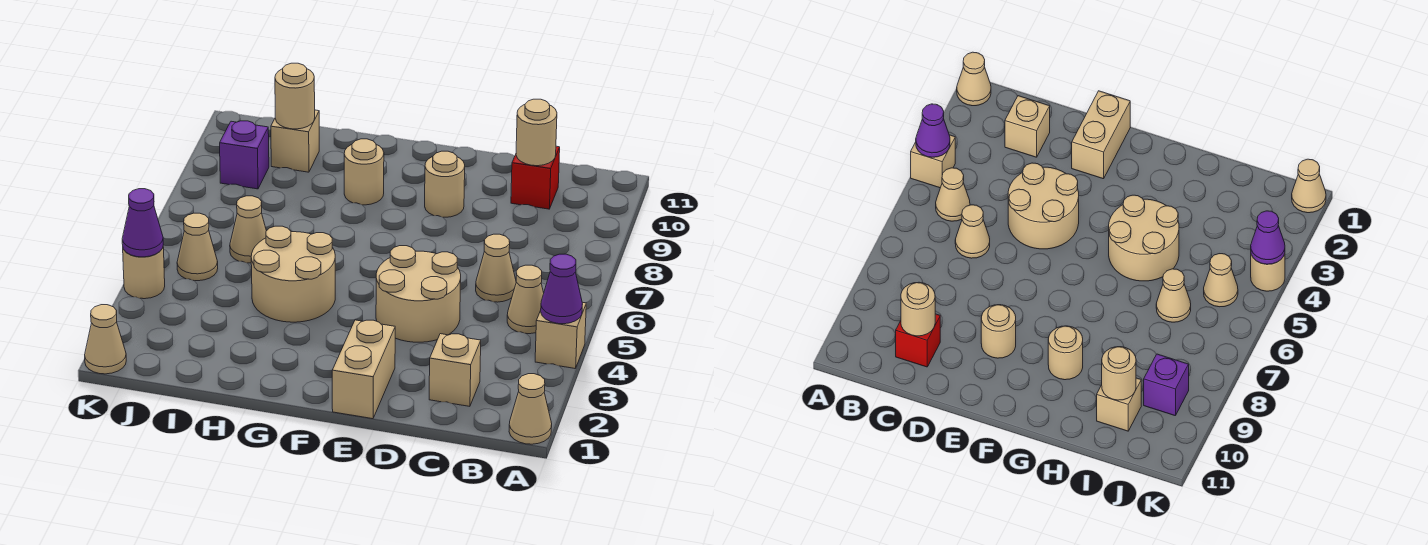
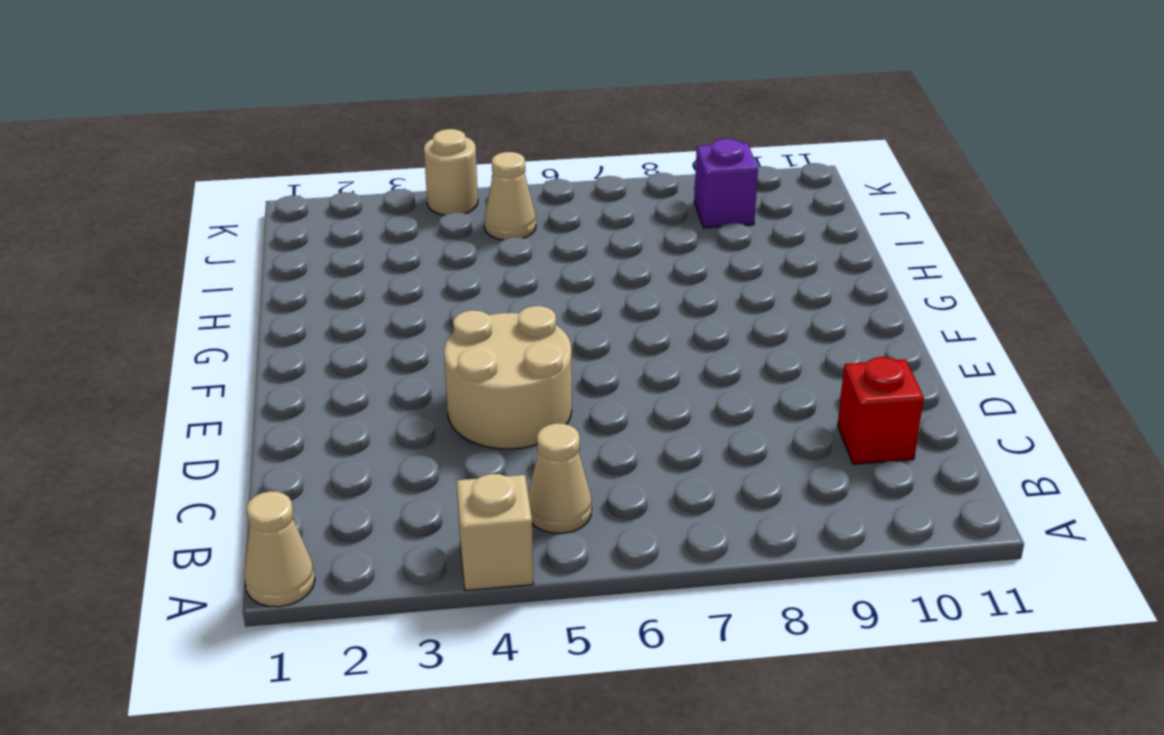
none -> tan 1x1 brick [429,334,481,406]
none -> tan 1x1 cone [476,234,516,302]
none -> tan 1x2 brick [332,320,395,419]

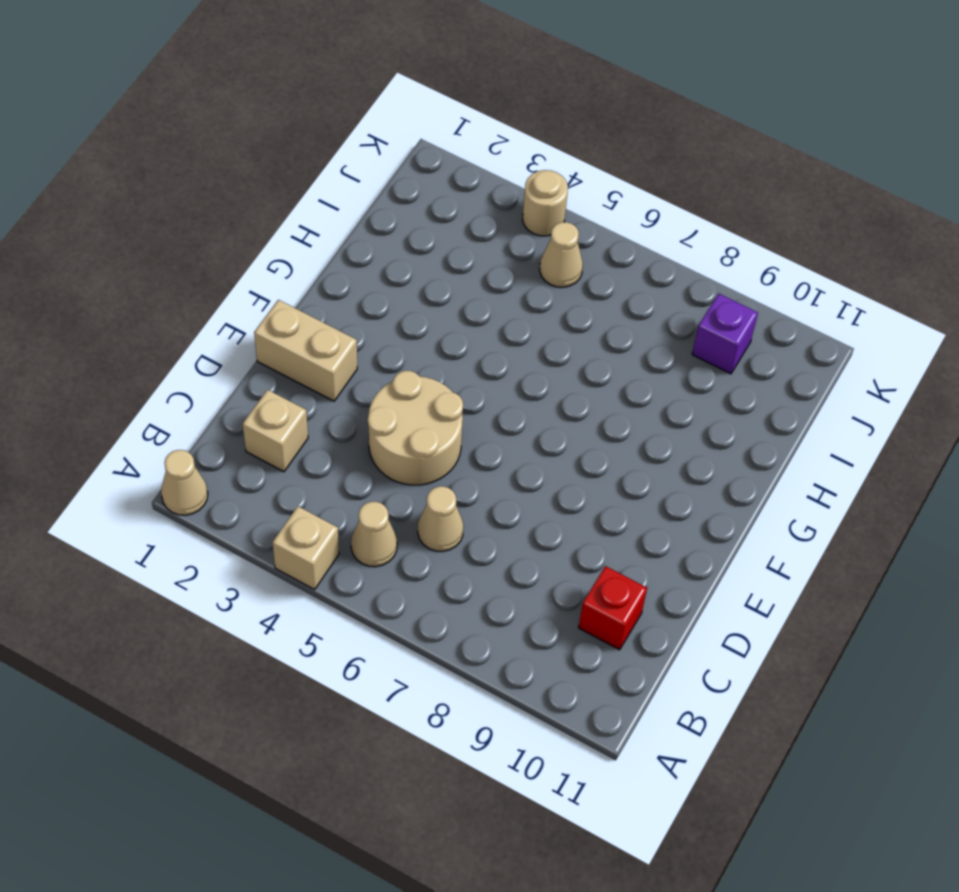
none -> tan 1x1 round brick [425,151,465,217]
none -> tan 2x2 round brick [251,226,335,322]
none -> tan 1x1 round brick [344,139,384,205]

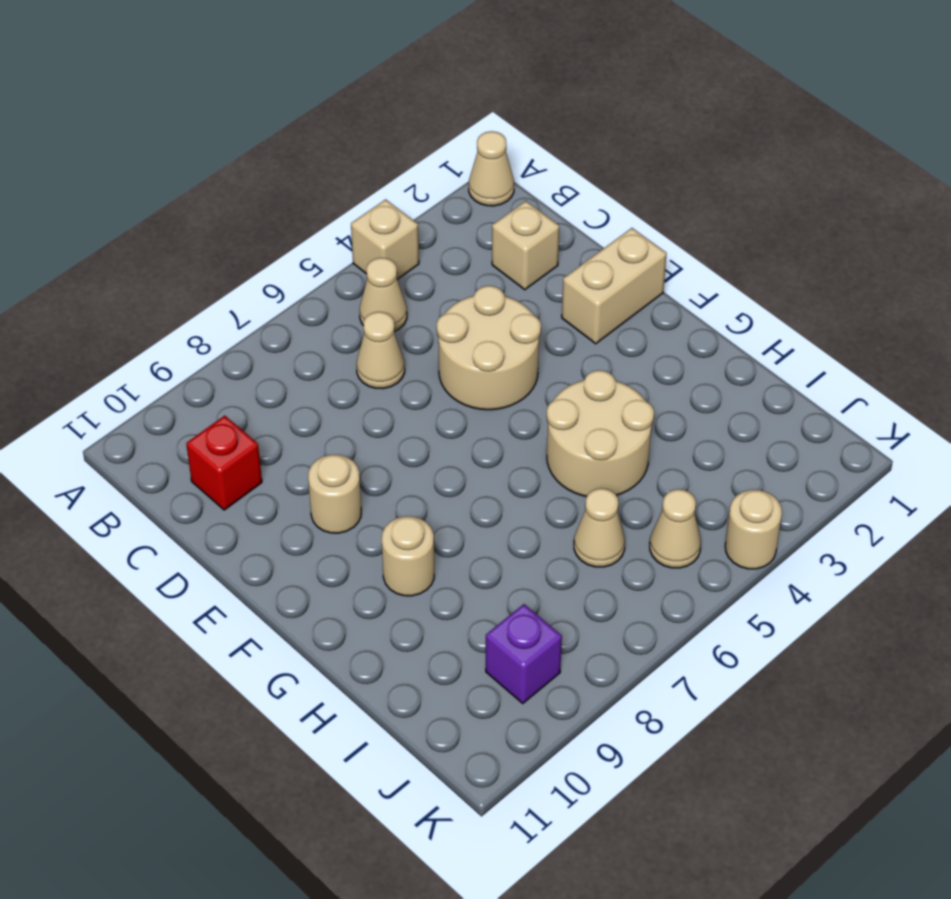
none -> tan 1x1 brick [271,110,319,172]
none -> tan 1x1 cone [85,305,126,374]
none -> purple 1x1 cone [541,254,582,324]

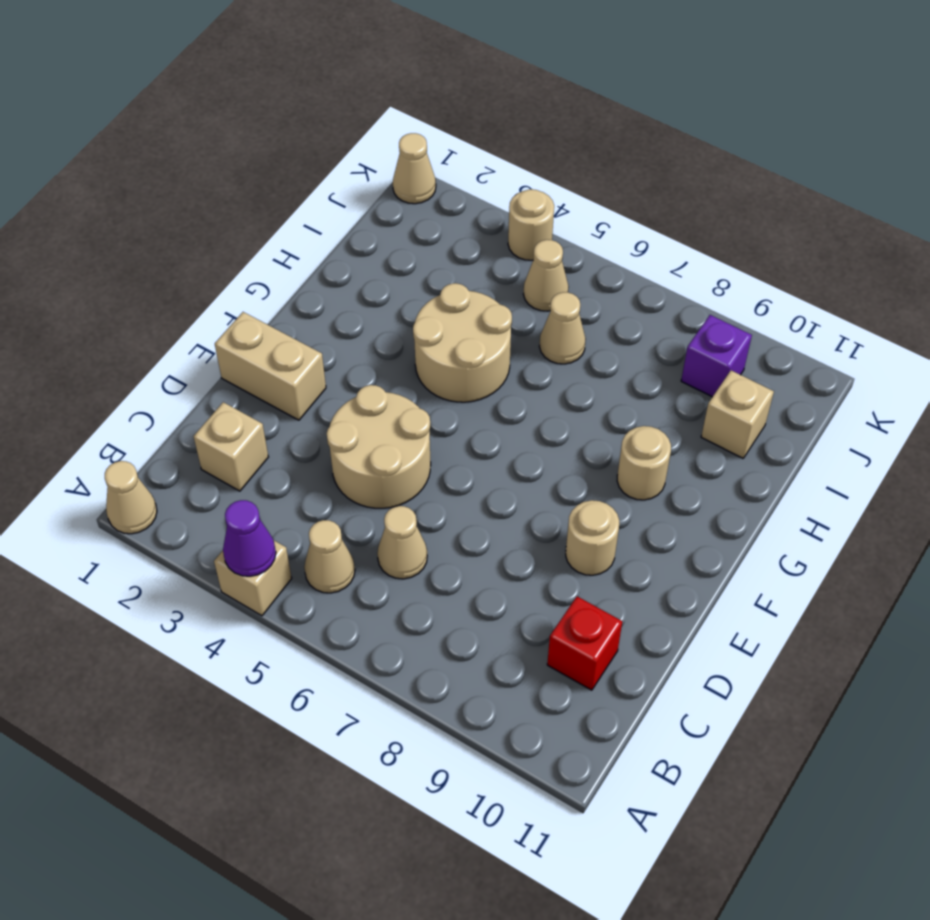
none -> tan 1x1 round brick [516,99,557,166]
none -> tan 1x1 round brick [275,63,315,129]
none -> purple 1x1 cone [122,189,163,257]

